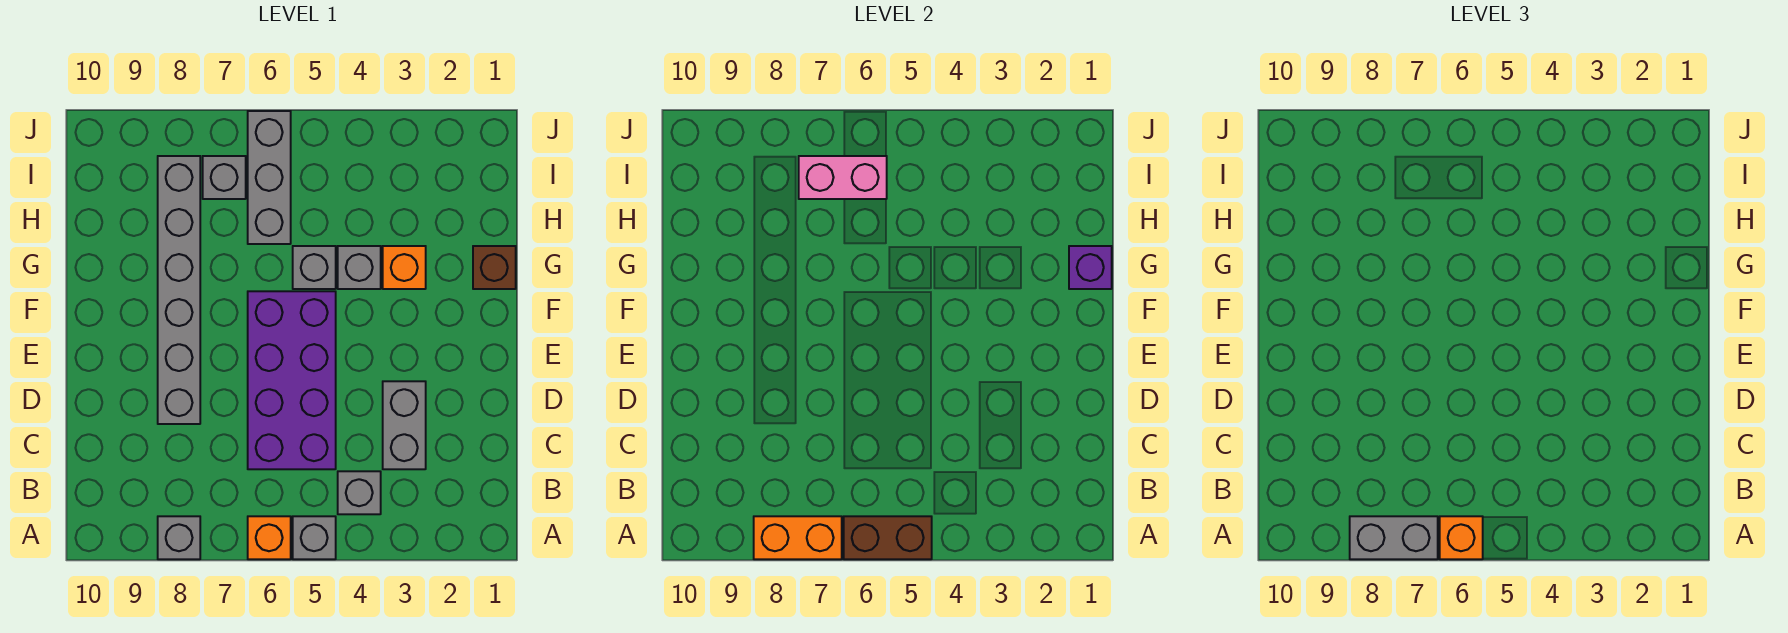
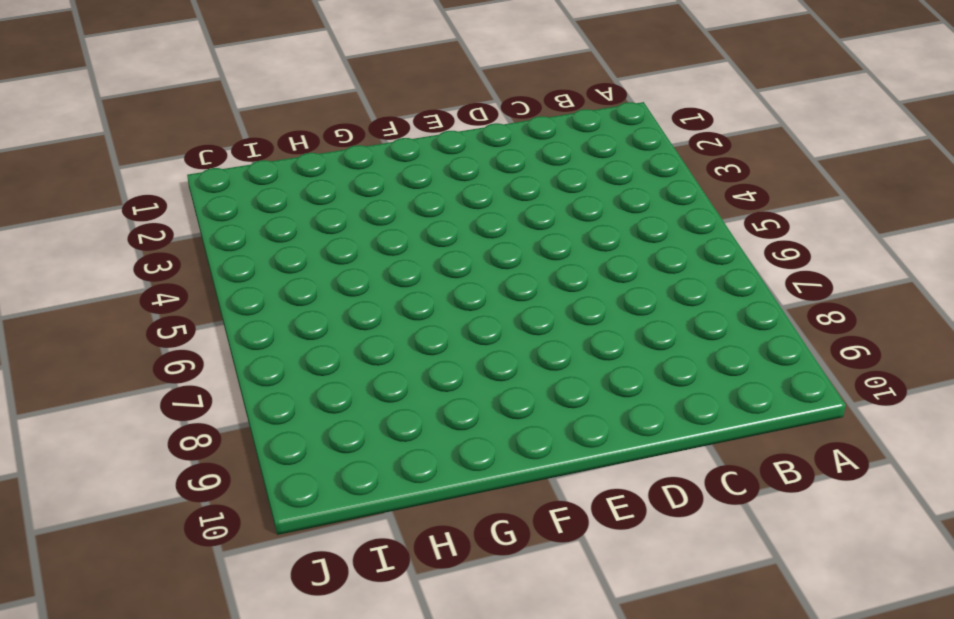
none -> grey 1x1 brick [293,516,336,559]
none -> orange 1x1 brick [248,516,291,559]
none -> grey 1x1 brick [158,516,200,559]

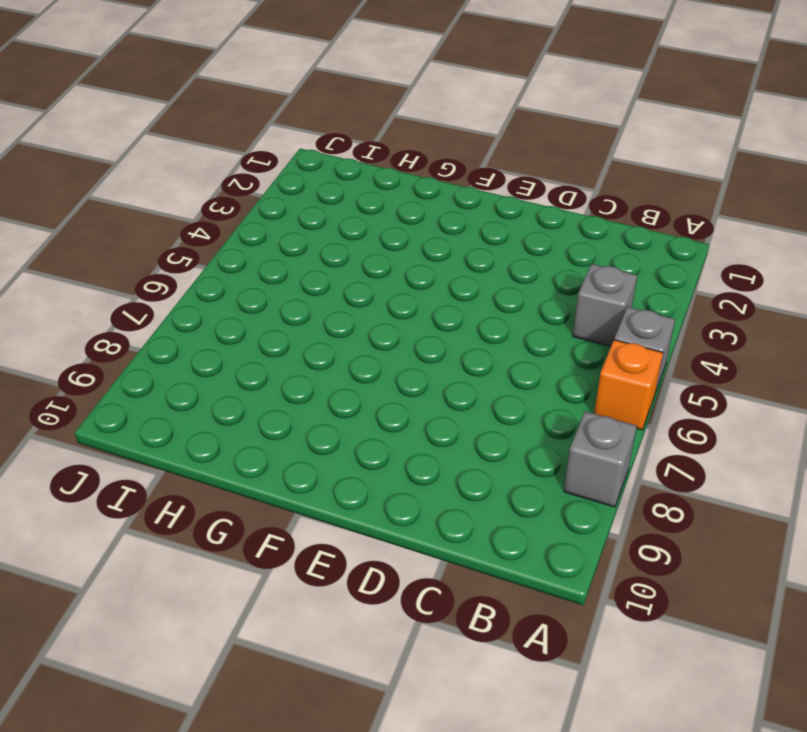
none -> grey 1x2 brick [383,381,426,469]
none -> purple 2x4 brick [248,291,336,469]
none -> grey 1x6 brick [158,156,200,424]

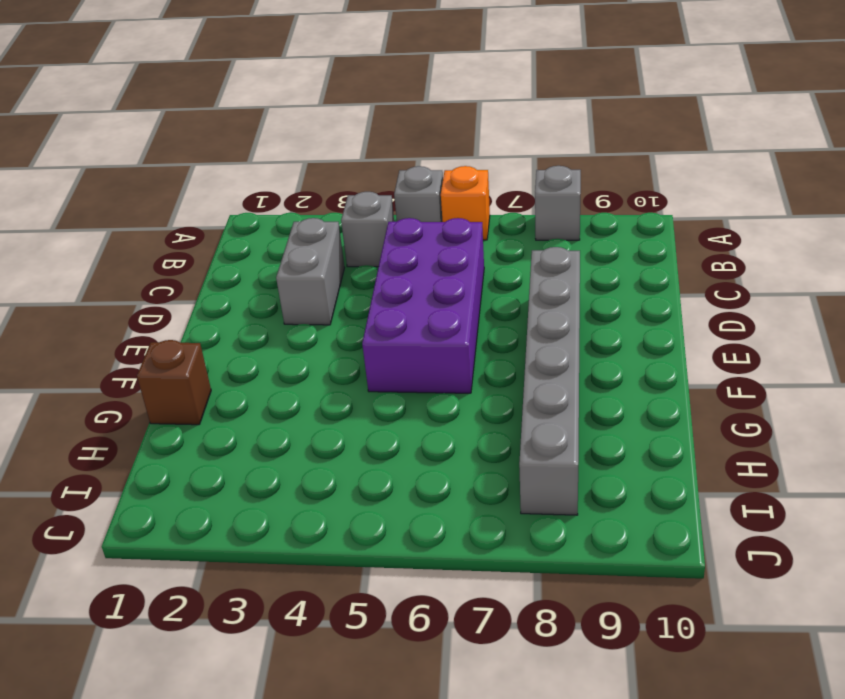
none -> orange 1x1 brick [383,246,426,289]
none -> grey 1x1 brick [338,246,381,289]
none -> grey 1x1 brick [293,246,336,289]

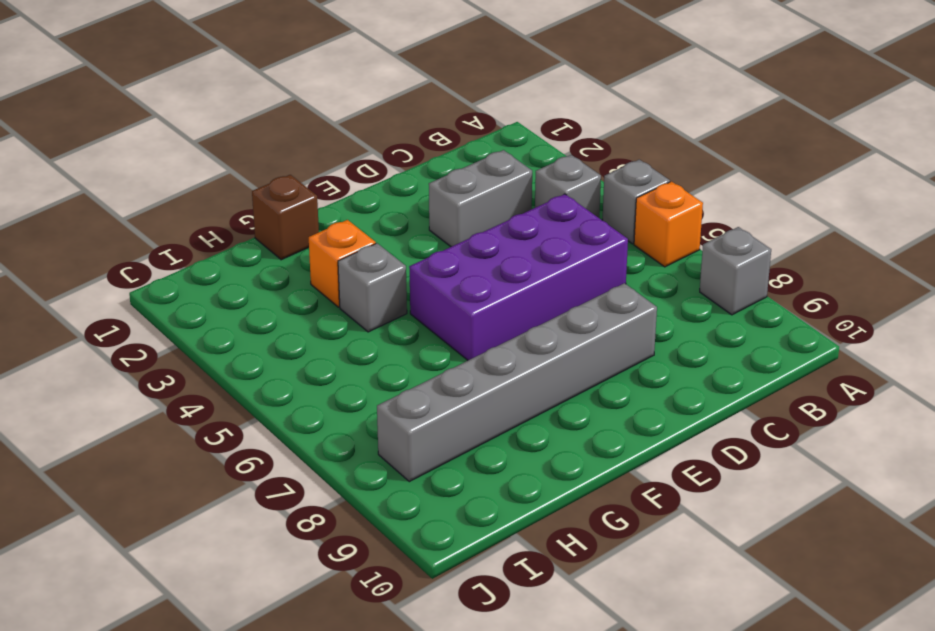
none -> grey 1x1 brick [293,246,336,289]
none -> grey 1x3 brick [248,111,291,244]
none -> grey 1x1 brick [203,156,246,199]

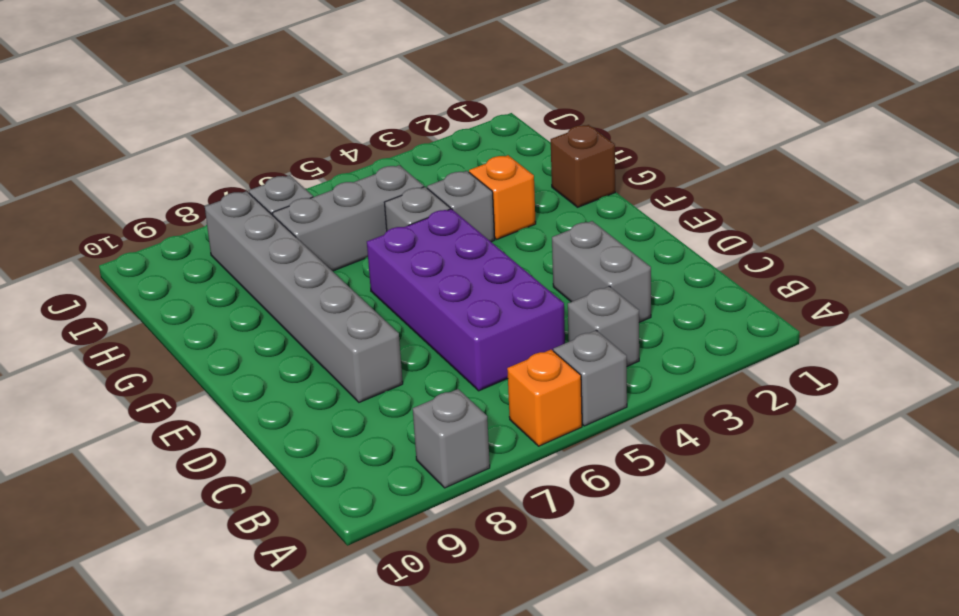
grey 1x3 brick [273,165,424,271] -> grey 1x3 brick turned to [248,111,291,244]
none -> brown 1x2 brick [844,516,932,559]
none -> orange 1x2 brick [754,516,842,559]
none -> purple 1x1 brick [1069,246,1112,289]

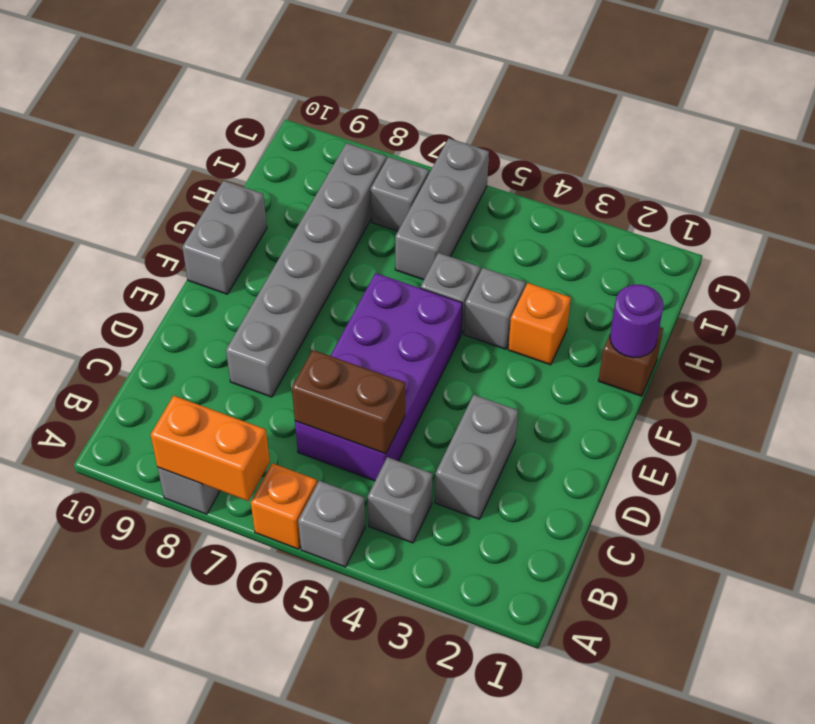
brown 1x2 brick [292,350,405,454] -> brown 1x2 brick moved to [844,516,932,559]
grey 1x2 brick [182,181,267,294] -> grey 1x2 brick turned to [1350,516,1438,559]
purple 1x1 round brick [610,284,664,358] -> purple 1x1 brick [1069,246,1112,289]
none -> pink 1x2 brick [799,156,887,199]
none -> orange 1x1 brick [1440,516,1483,559]

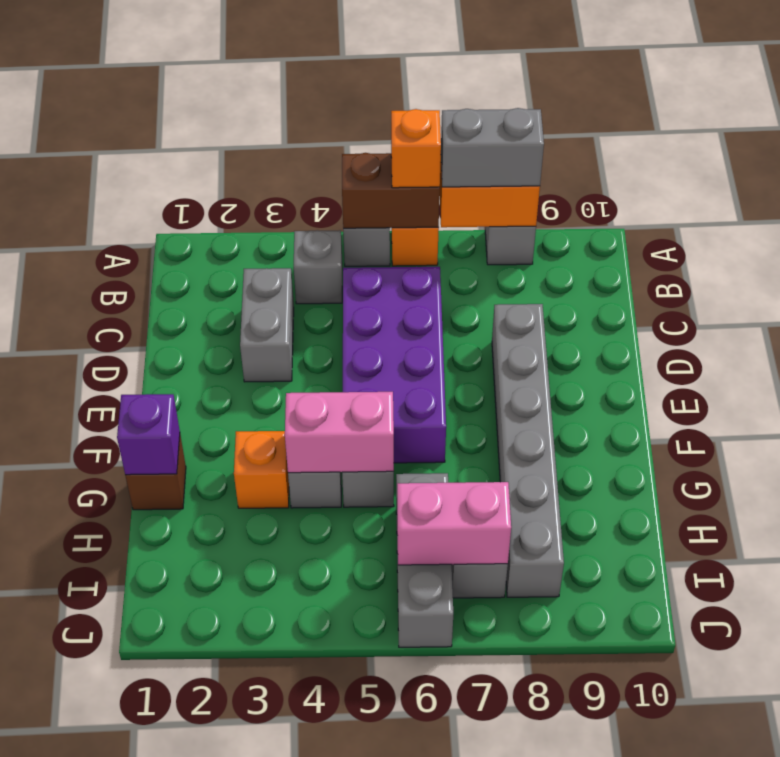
pink 1x2 brick [285,392,394,473] -> none

